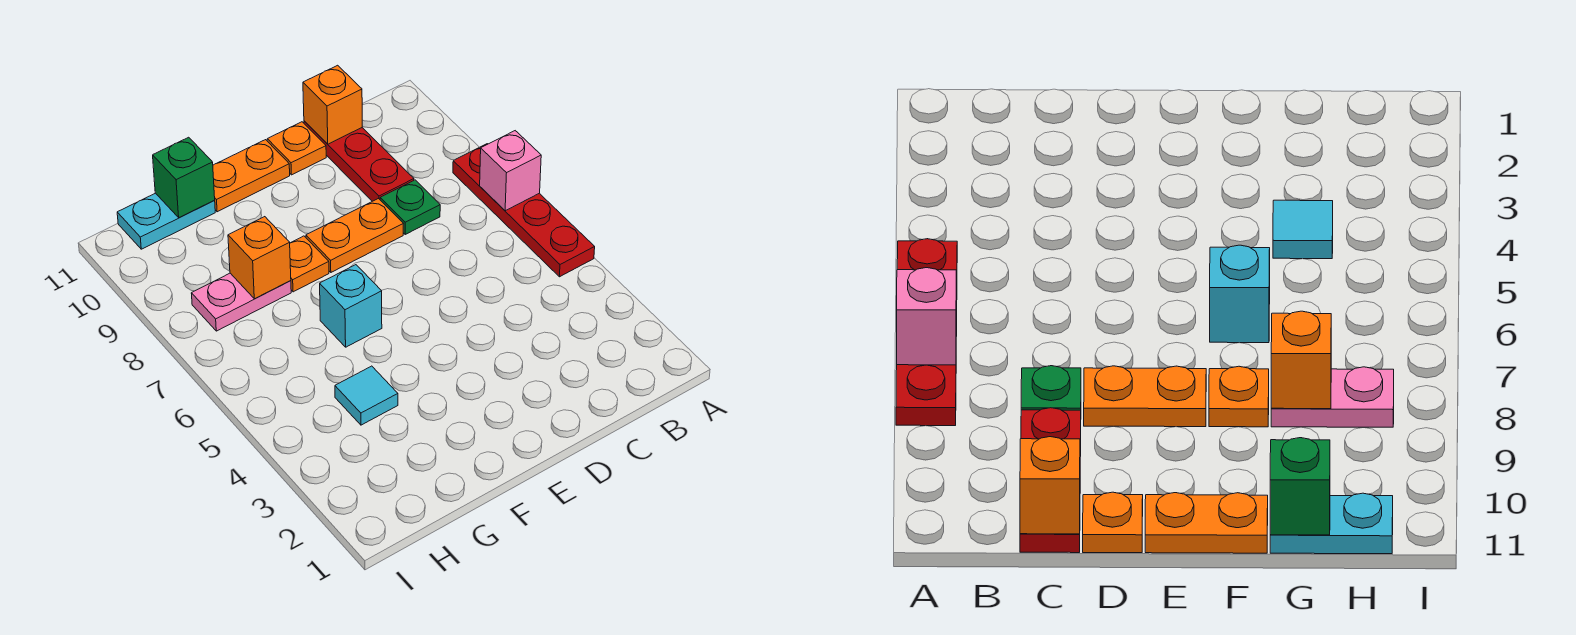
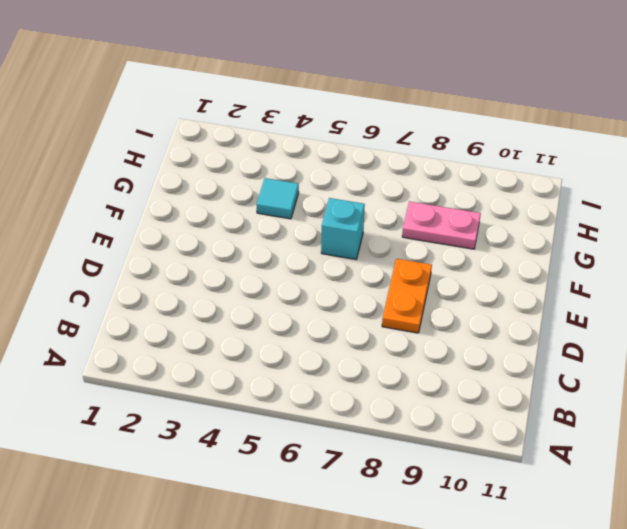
pink 1x2 plate [402,201,481,249] -> pink 1x2 plate turned to [191,273,291,331]
none -> red 1x4 plate [453,144,595,277]
none -> green 1x1 plate [380,180,440,234]
none -> red 1x3 plate [304,121,414,201]

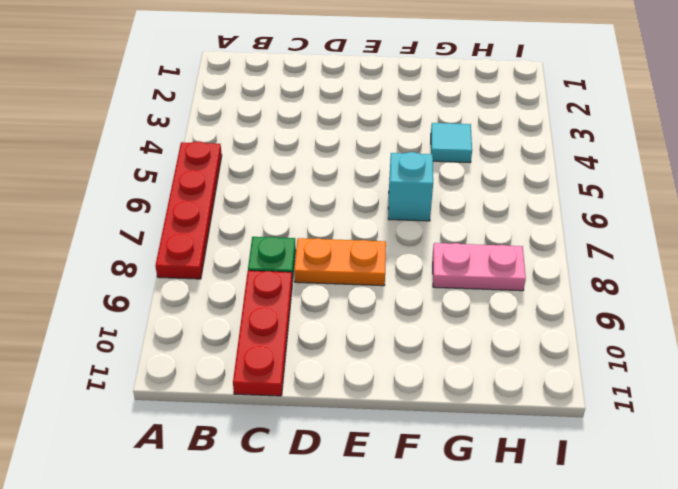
none -> orange 1x1 plate [267,122,326,175]
none -> orange 1x2 plate [213,140,290,212]
none -> orange 1x1 plate [290,236,329,292]

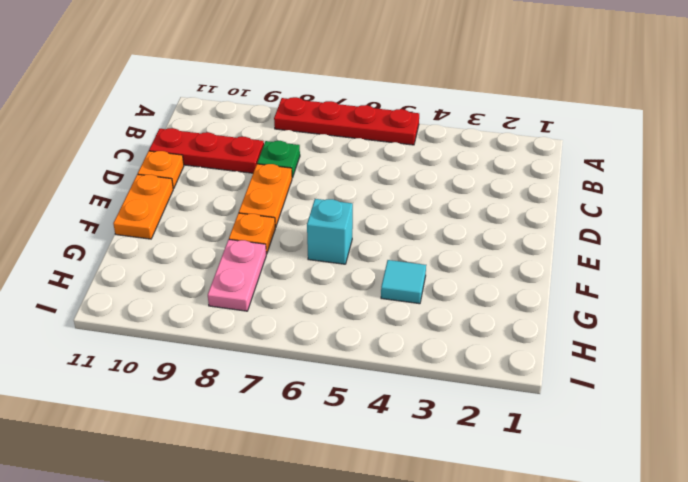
none -> cyan 1x2 plate [117,193,215,249]
none -> pink 1x1 brick [480,131,541,211]
none -> orange 1x1 brick [303,65,362,144]

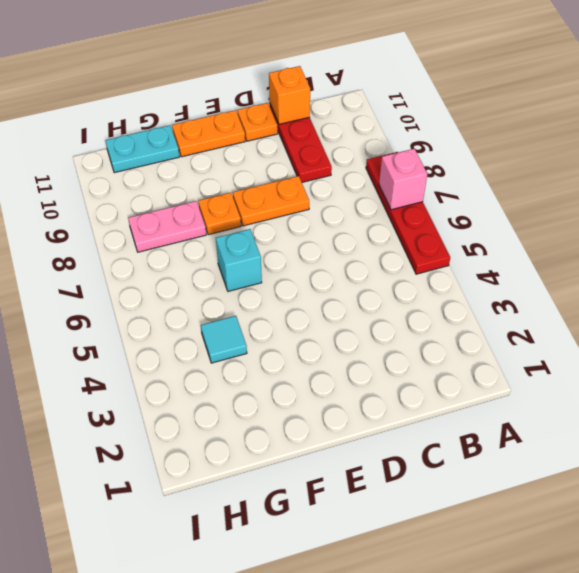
none -> green 1x1 plate [380,180,440,234]
none -> orange 1x1 brick [228,217,291,299]
none -> green 1x1 brick [153,137,215,217]

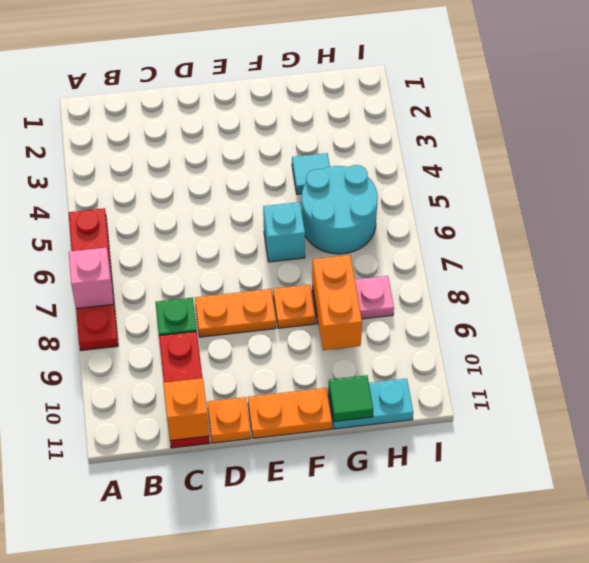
cyan 2x2 round brick [301,165,378,254] -> none
orange 1x2 brick [312,255,362,350] -> orange 1x1 brick [228,217,291,299]
green 1x1 tile [329,375,373,421] -> green 1x1 brick [153,137,215,217]

